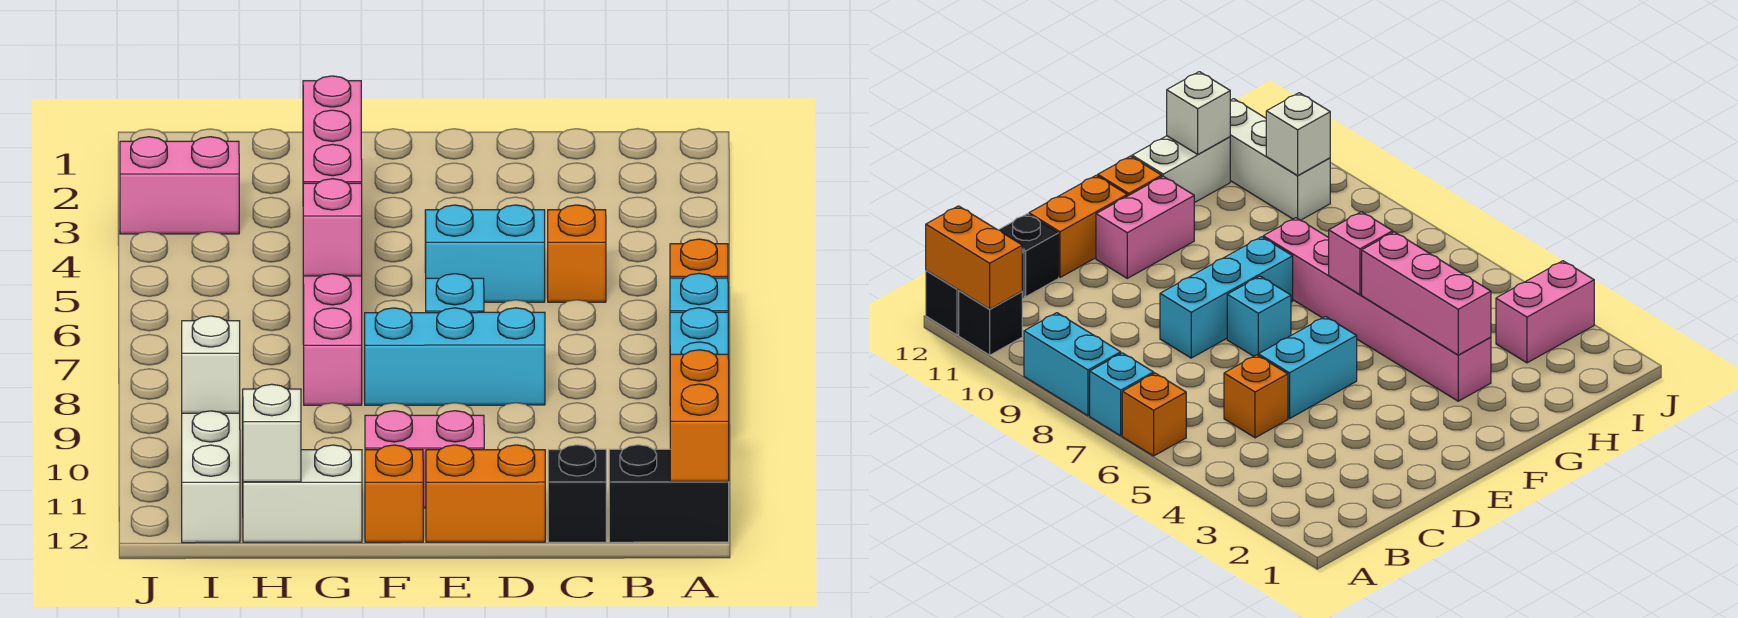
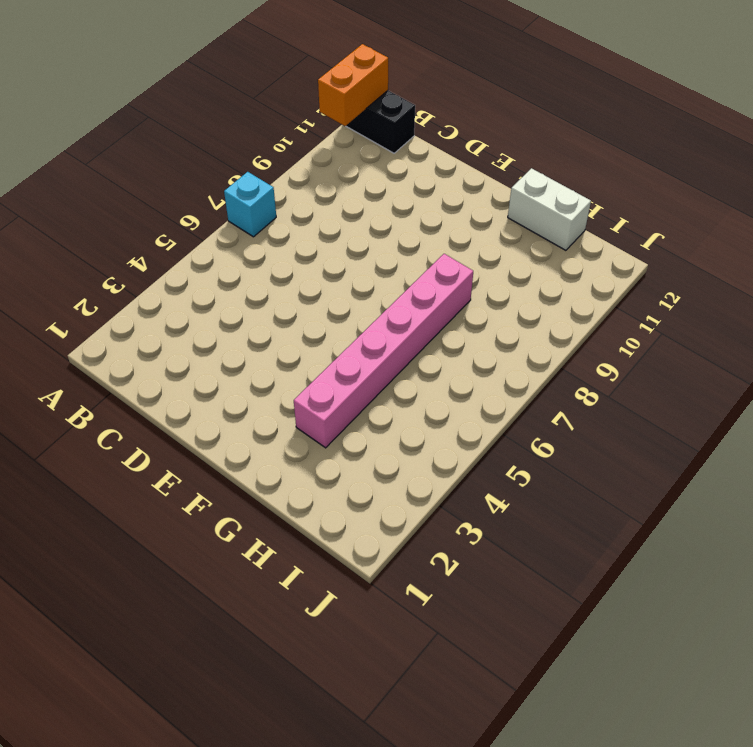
none -> orange 1x1 brick [670,239,728,278]
none -> cyan 1x2 brick [670,308,728,354]
none -> black 1x1 brick [959,291,1022,355]

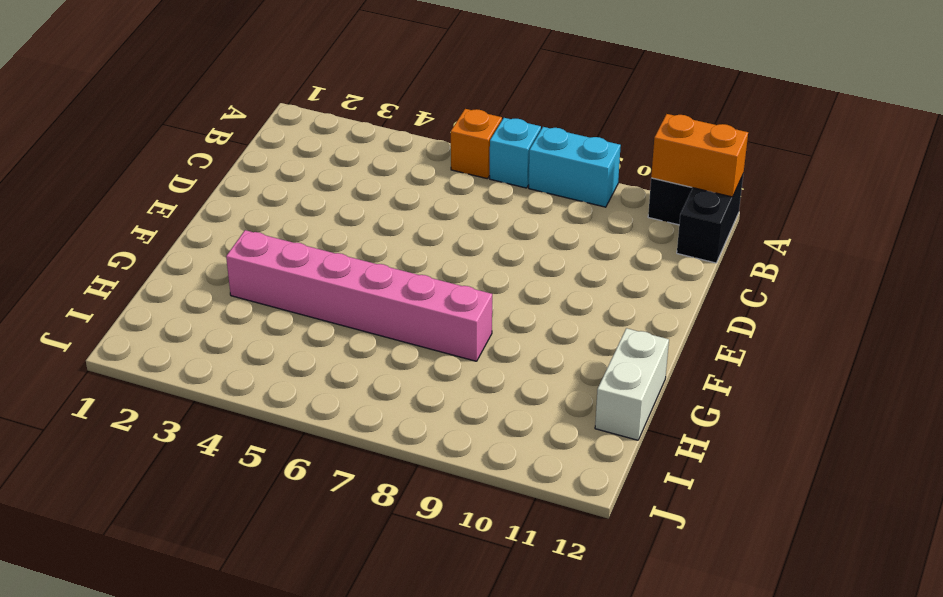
none -> orange 1x1 brick [548,205,606,302]
none -> black 1x1 brick [548,445,606,542]
none -> cyan 1x2 brick [425,205,545,302]

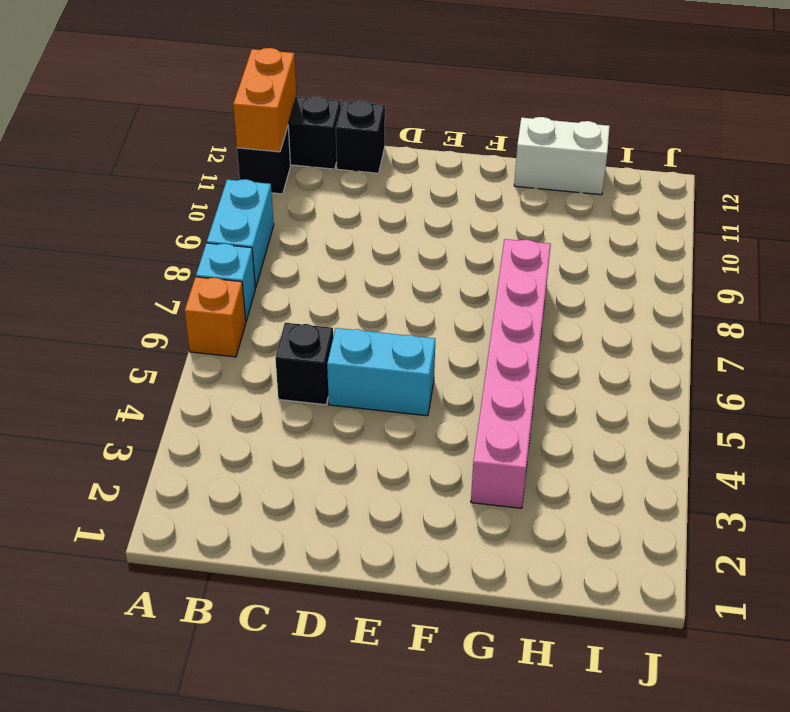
black 1x1 brick [275,323,333,405] -> orange 1x1 brick [548,205,606,302]
none -> cyan 1x3 brick [365,308,545,405]
none -> orange 1x2 brick [426,445,545,542]
none -> cyan 1x1 brick [426,274,484,313]

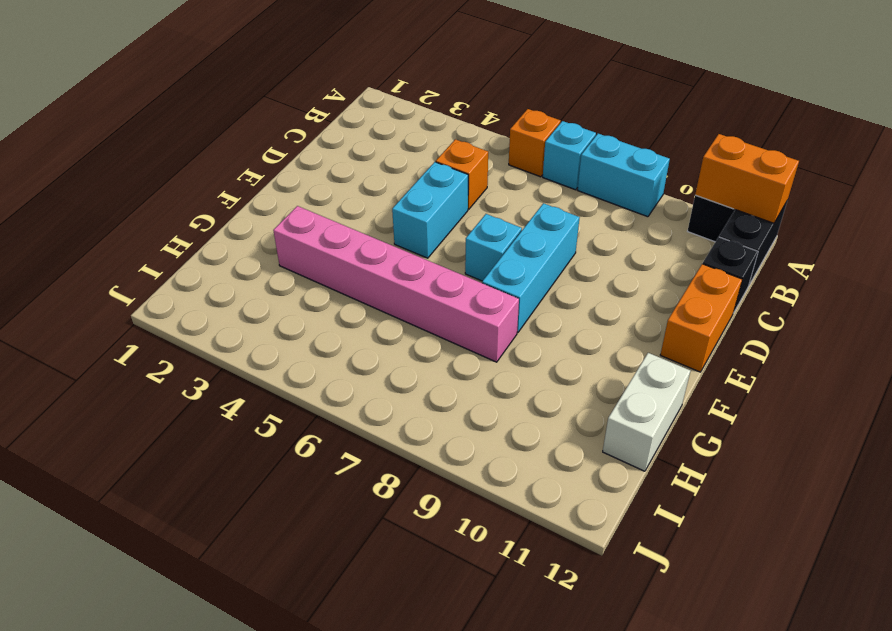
none -> pink 1x2 brick [365,411,484,508]
none -> orange 1x1 brick [365,445,423,542]
none -> pink 1x2 brick [120,137,239,234]

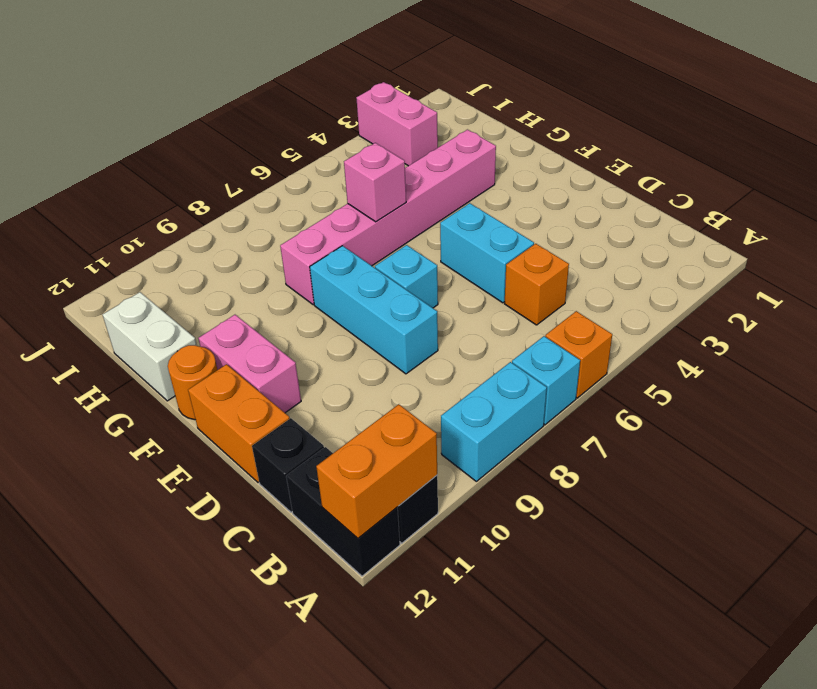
orange 1x1 round brick [168,345,217,420] -> orange 1x1 brick [365,445,423,542]
none -> white 1x3 brick [182,411,240,543]
none -> pink 1x3 brick [303,76,362,183]
none -> white 1x1 brick [243,384,301,482]

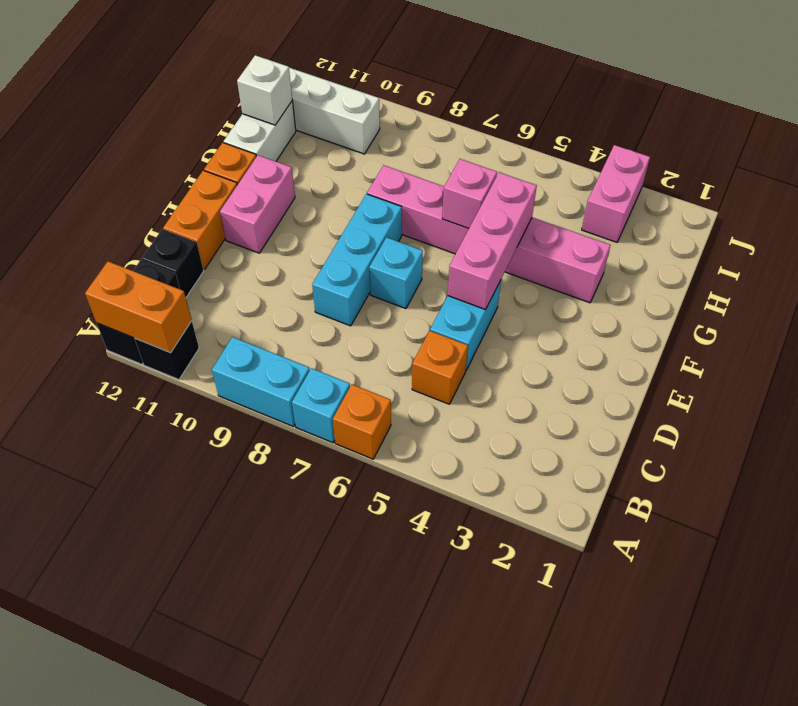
pink 1x3 brick [448,172,537,310] -> pink 1x3 brick turned to [303,76,362,183]
none -> white 1x1 brick [182,316,240,413]

